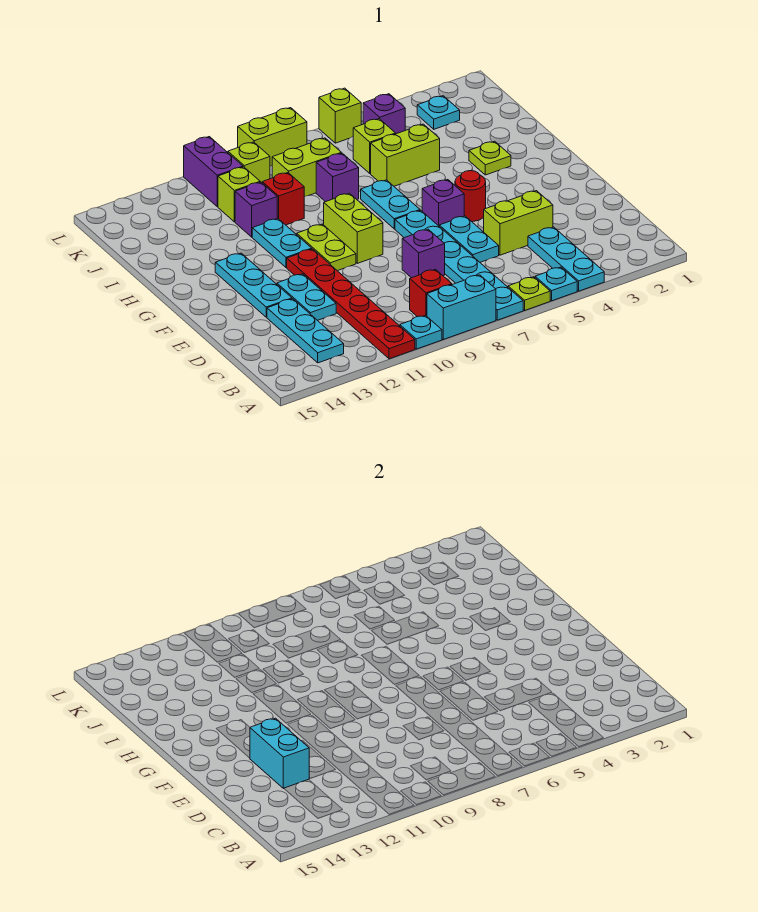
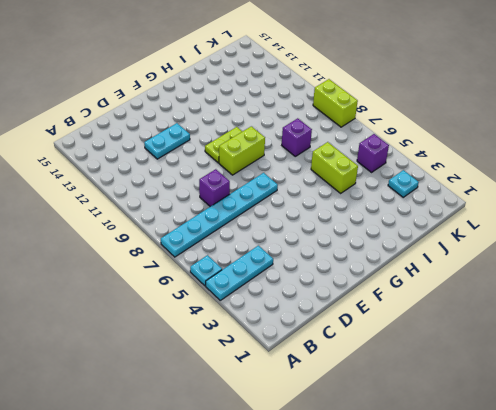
none -> lime 1x1 plate [508,277,550,310]
none -> cyan 1x2 brick [427,275,496,339]
none -> cyan 1x1 plate [400,316,442,349]
none -> red 1x6 plate [287,249,415,359]

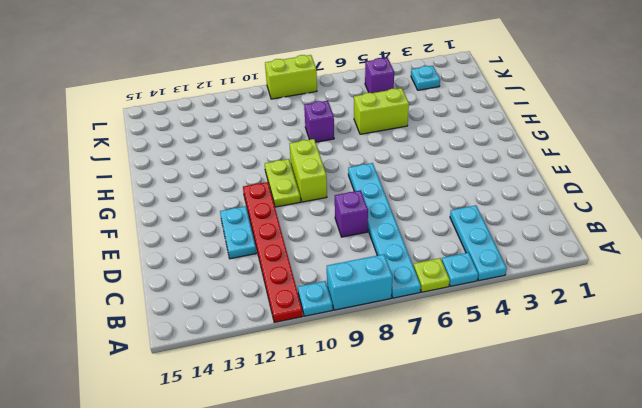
none -> red 1x1 brick [410,269,452,317]
none -> cyan 1x3 plate [267,299,344,363]
none -> lime 1x2 brick [484,191,553,255]
none -> cyan 1x2 plate [439,216,499,262]

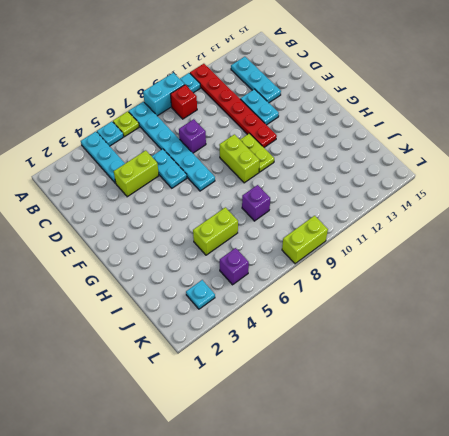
none -> cyan 1x3 plate [215,253,292,317]
none -> red 1x1 round brick [455,171,486,222]
none -> purple 1x1 brick [422,180,464,226]
none -> cyan 1x2 plate [361,180,420,229]

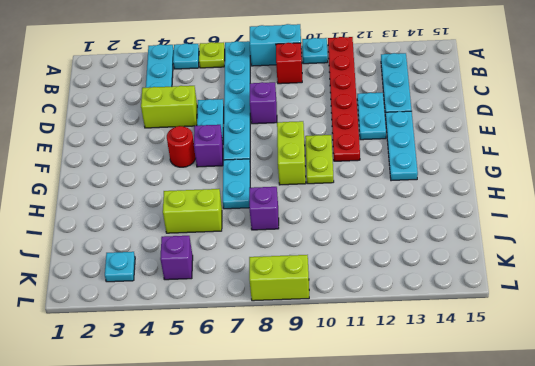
none -> cyan 1x2 plate [252,219,312,268]
none -> lime 1x1 plate [469,141,511,175]
none -> red 1x1 brick [262,173,304,225]
none -> purple 1x1 brick [235,182,277,237]

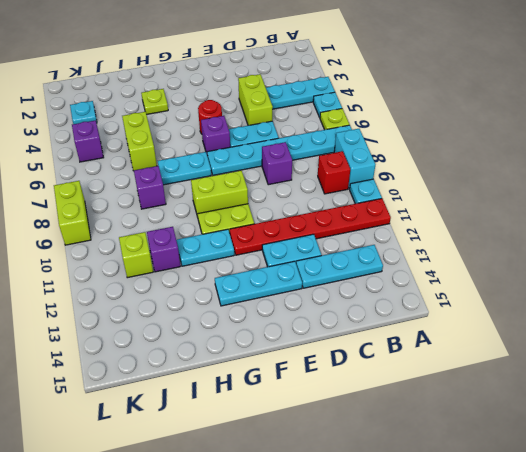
none -> red 1x1 brick [262,173,304,225]
none -> lime 1x1 brick [353,119,396,173]
none -> lime 1x2 brick [272,138,341,197]
none -> lime 1x1 brick [228,142,270,183]

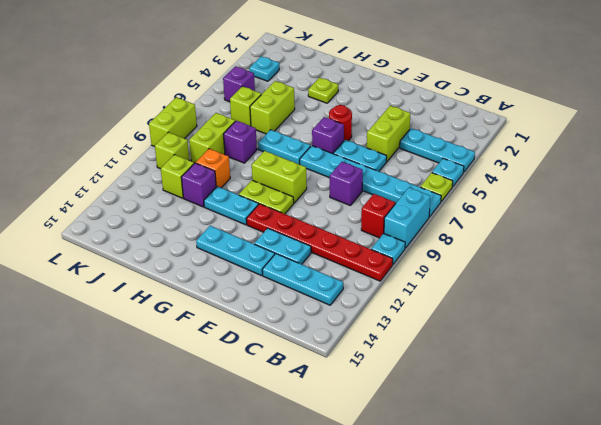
orange 1x1 brick [196,149,230,188] -> red 1x1 brick [262,173,304,225]
none -> purple 1x2 brick [184,137,243,207]
none -> lime 1x1 brick [319,88,361,143]
none -> cyan 1x2 brick [250,718,309,789]

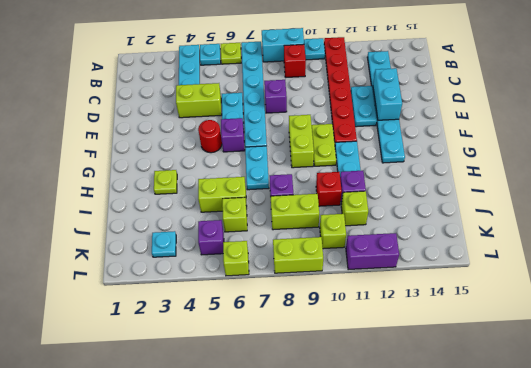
purple 1x2 brick [346,233,399,270] -> purple 1x2 brick turned to [184,137,243,207]

